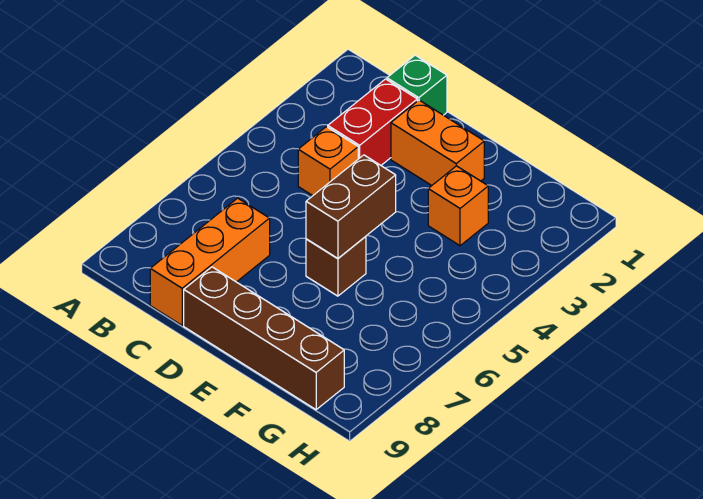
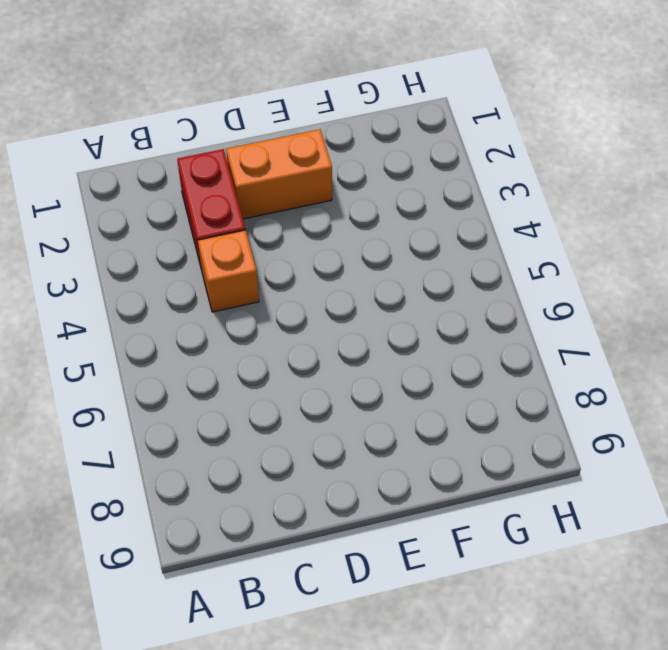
none -> green 1x1 brick [387,55,447,115]
none -> orange 1x3 brick [150,198,270,325]

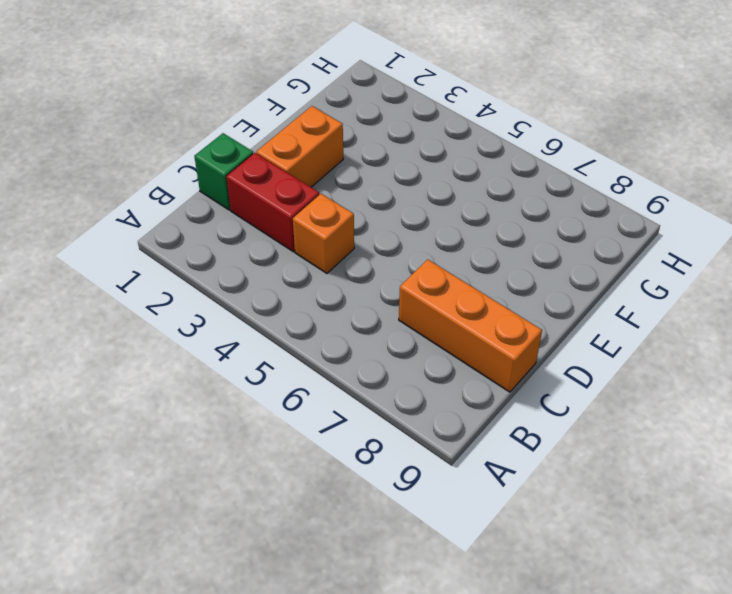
none -> brown 1x4 brick [184,267,344,410]
none -> brown 1x1 brick [306,237,366,296]

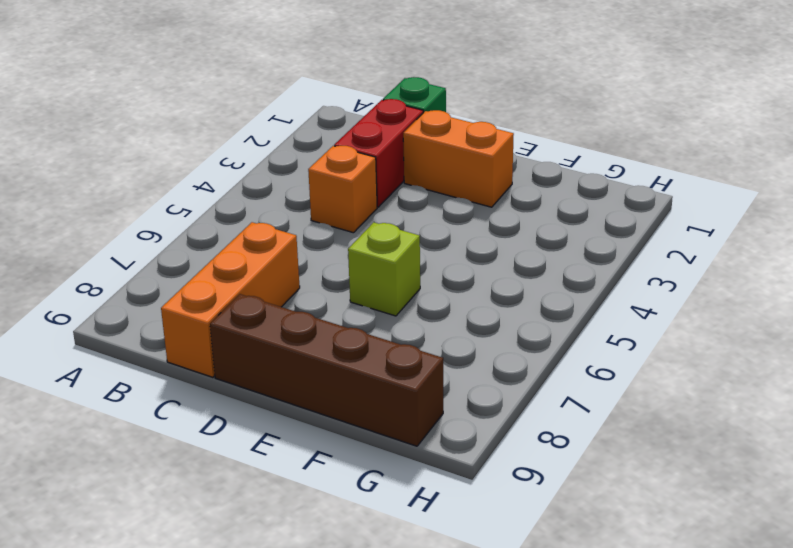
lime 1x1 brick [348,222,420,316] -> brown 1x1 brick [306,237,366,296]
none -> orange 1x1 brick [428,166,488,246]
none -> brown 1x2 brick [306,155,396,259]

